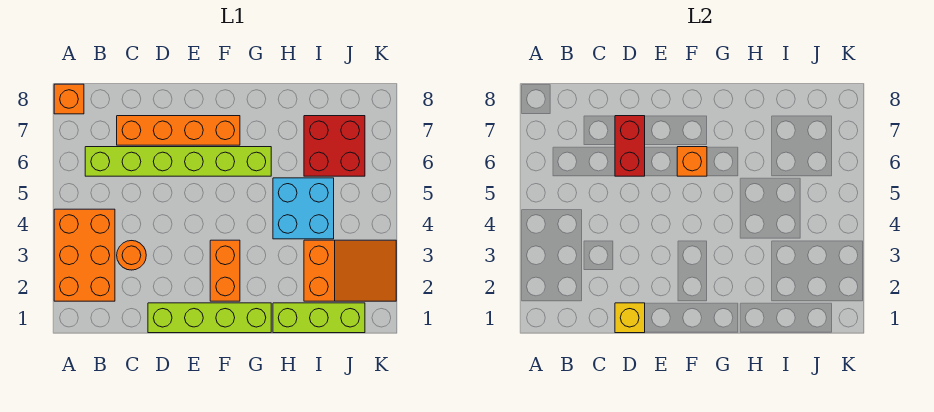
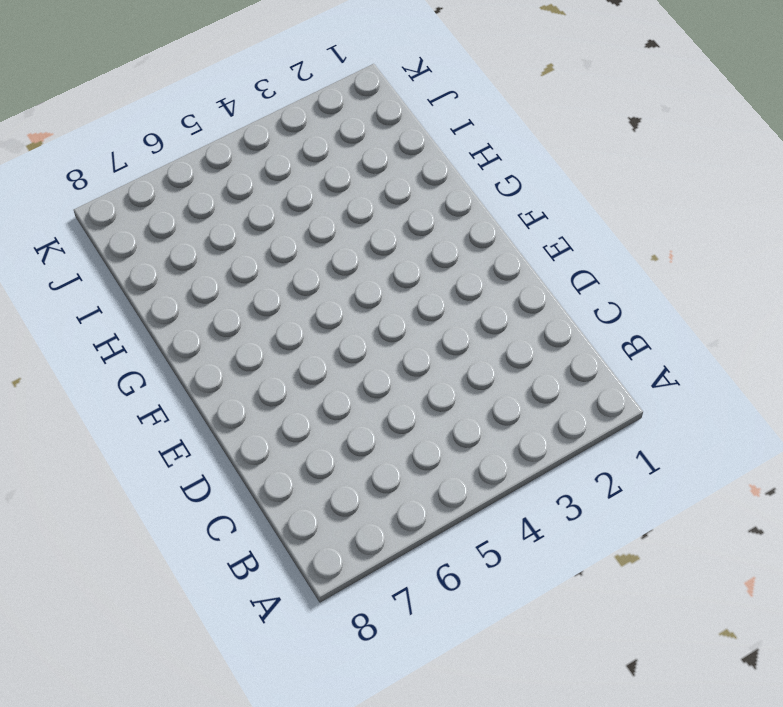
none -> orange 2x3 brick [54,209,115,301]
none -> orange 1x1 brick [54,84,84,114]
none -> lime 1x6 brick [85,147,271,176]

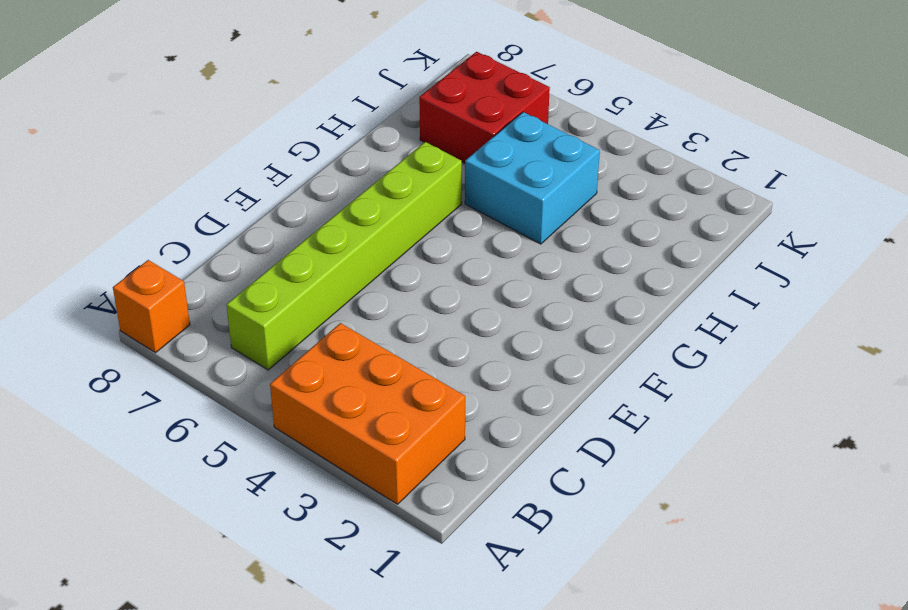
none -> orange 1x1 round brick [117,241,146,270]
none -> orange 1x4 brick [117,116,240,145]
none -> lime 1x4 brick [148,303,271,333]

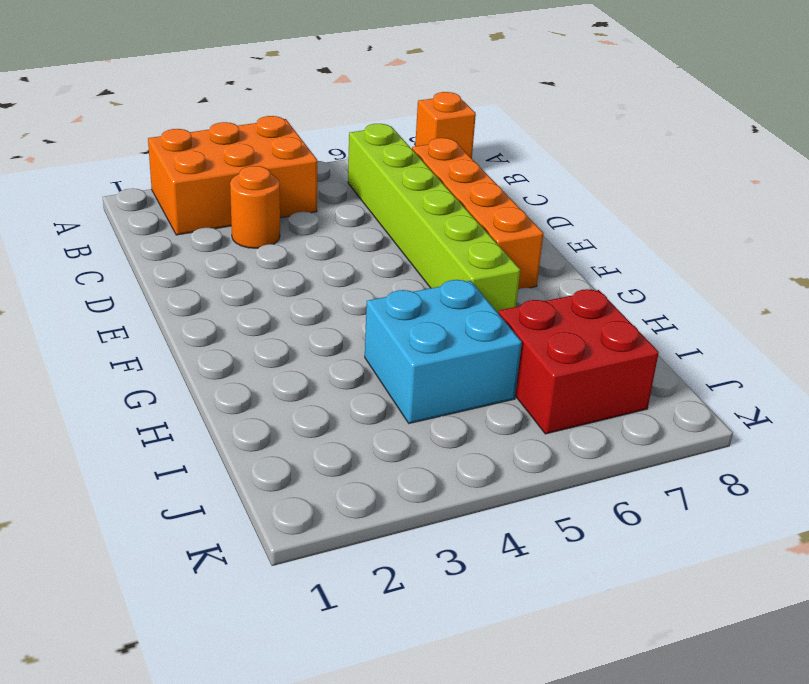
none -> lime 1x4 brick [148,303,271,333]
none -> orange 1x2 brick [210,240,240,301]
none -> lime 1x3 brick [273,303,365,333]

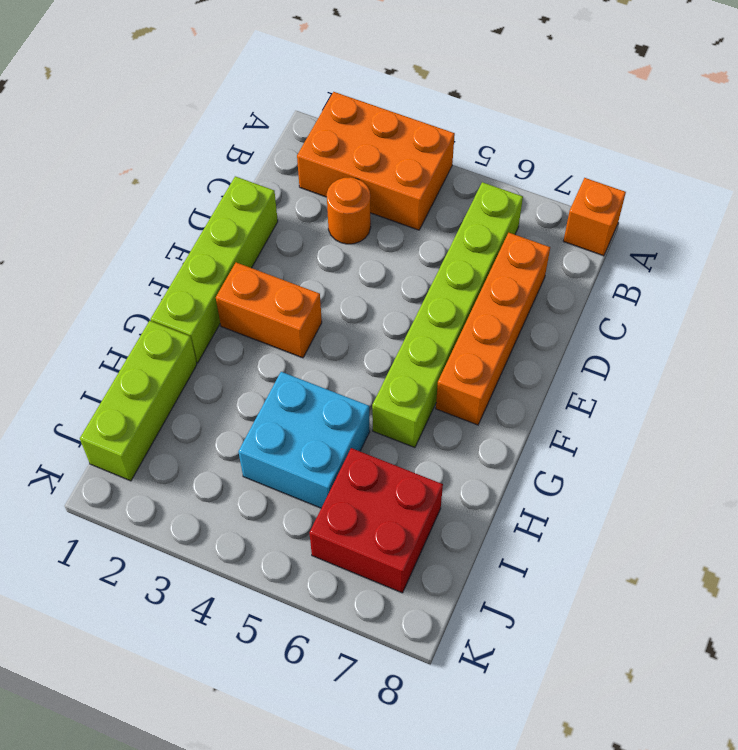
none -> orange 2x3 slope [304,240,396,301]
none -> yellow 1x1 brick [615,303,645,333]
none -> red 1x2 brick [615,116,645,176]

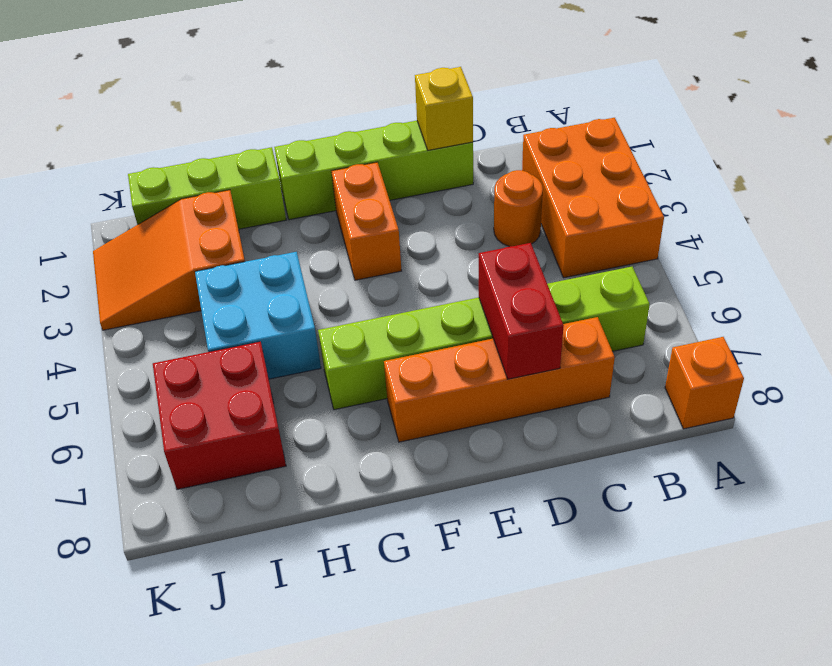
none -> orange 1x1 brick [677,147,707,176]

